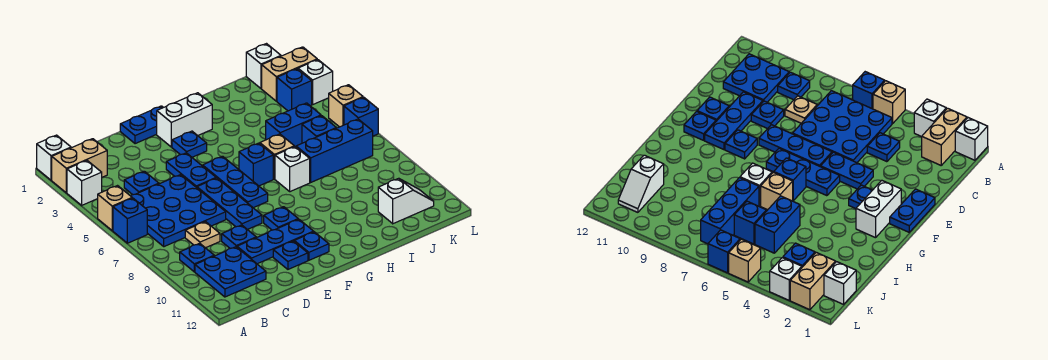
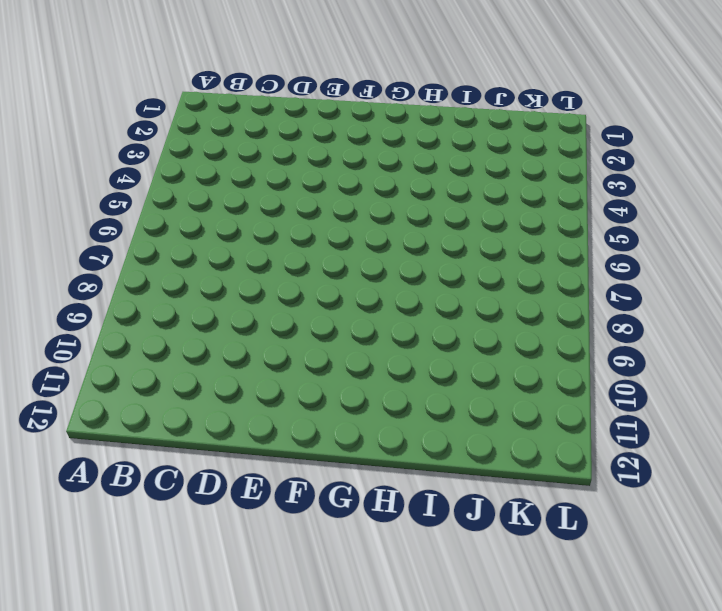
none -> white 1x1 brick [37,135,71,180]
none -> tan 1x2 brick [52,139,107,193]
none -> white 1x1 brick [67,160,102,205]
none -> tan 1x1 brick [98,186,132,231]

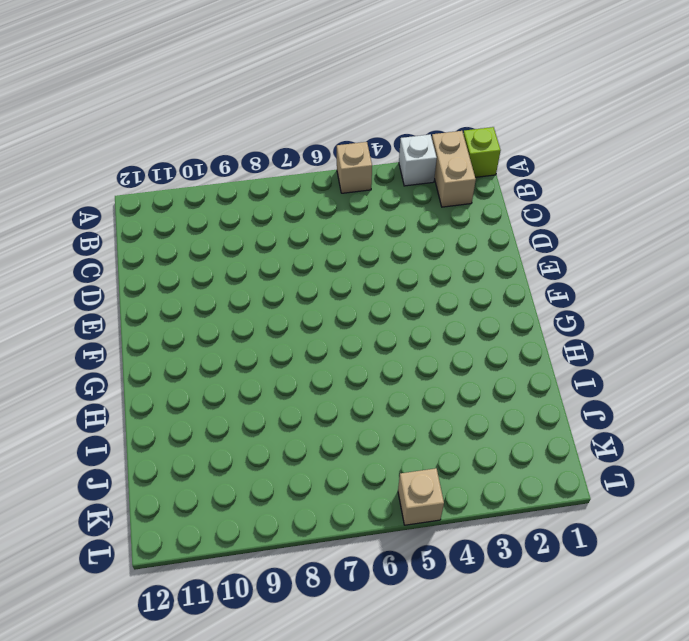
lime 1x1 brick [463,127,501,177] -> white 1x1 brick [37,135,71,180]
none -> blue 1x1 brick [113,198,147,243]
none -> blue 3x3 plate [131,175,226,247]
none -> blue 1x1 plate [180,243,214,272]
none -> blue 2x2 plate [195,247,266,297]

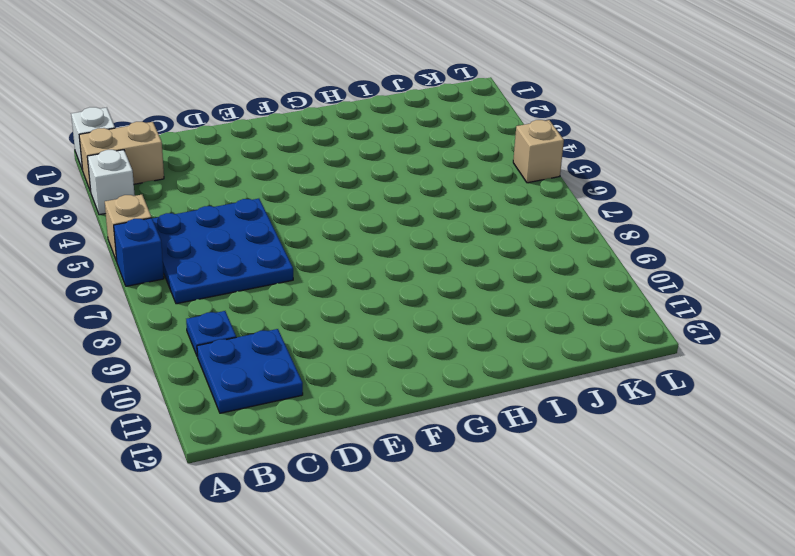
none -> blue 1x1 plate [124,171,159,195]
none -> tan 1x1 plate [185,222,220,248]
none -> blue 1x1 plate [222,225,256,248]
none -> blue 1x3 plate [237,219,314,264]

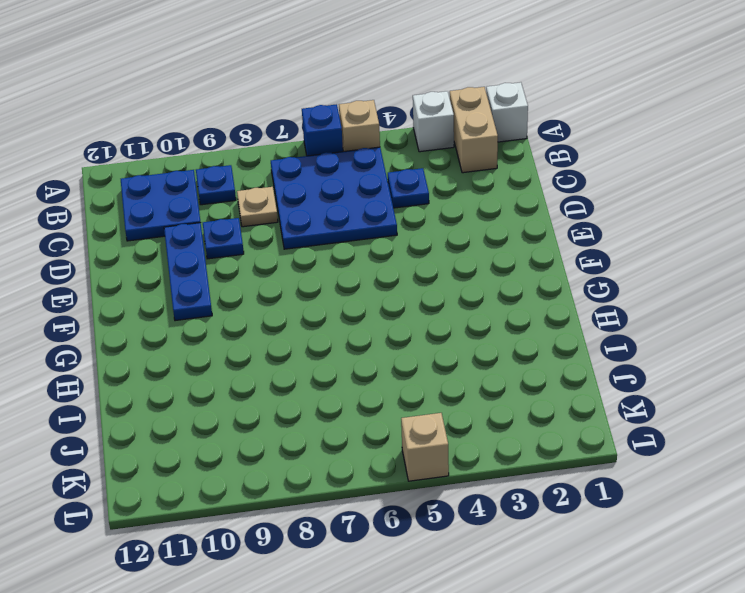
none -> blue 1x2 plate [120,106,163,144]
none -> blue 1x2 plate [166,153,216,188]
none -> blue 1x3 plate [197,178,262,230]
none -> blue 1x1 plate [273,241,308,269]

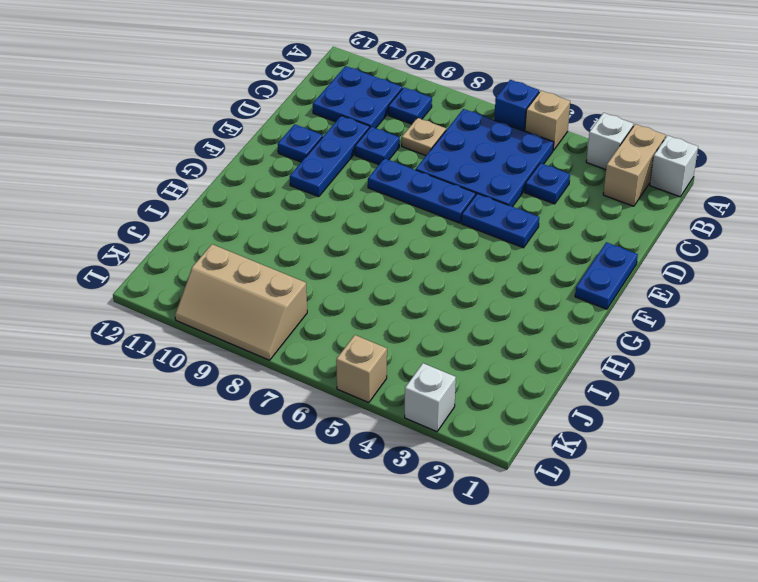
tan 2x3 slope [175,244,307,360] -> none
none -> white 1x2 brick [157,93,212,147]
none -> blue 1x1 plate [172,131,207,157]
none -> blue 1x3 plate [203,156,268,208]
none -> blue 1x1 plate [264,207,298,230]

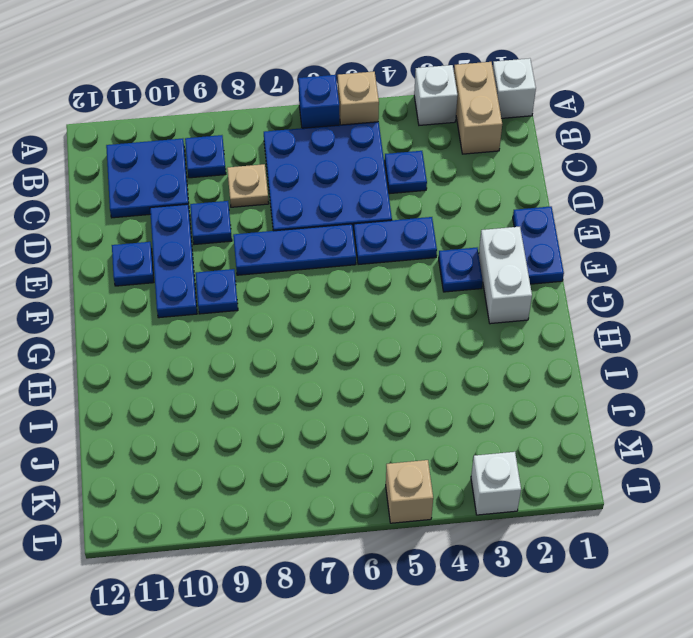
none -> blue 1x3 plate [203,156,268,208]
none -> blue 1x1 plate [294,232,329,260]
none -> blue 1x1 brick [239,143,273,186]
none -> tan 1x1 brick [260,134,294,179]

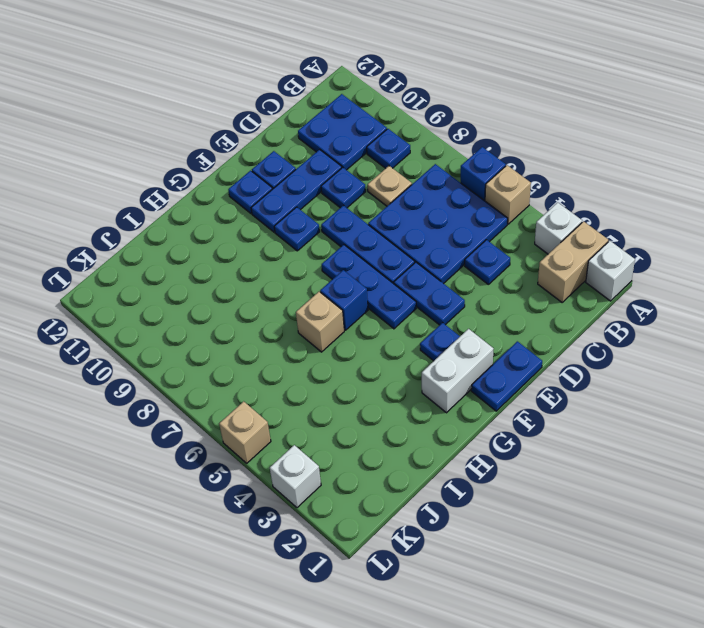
none -> white 1x1 brick [275,147,310,192]
none -> blue 1x2 brick [266,103,321,147]
none -> blue 1x3 brick [296,119,373,182]
none -> blue 1x1 brick [302,116,336,143]

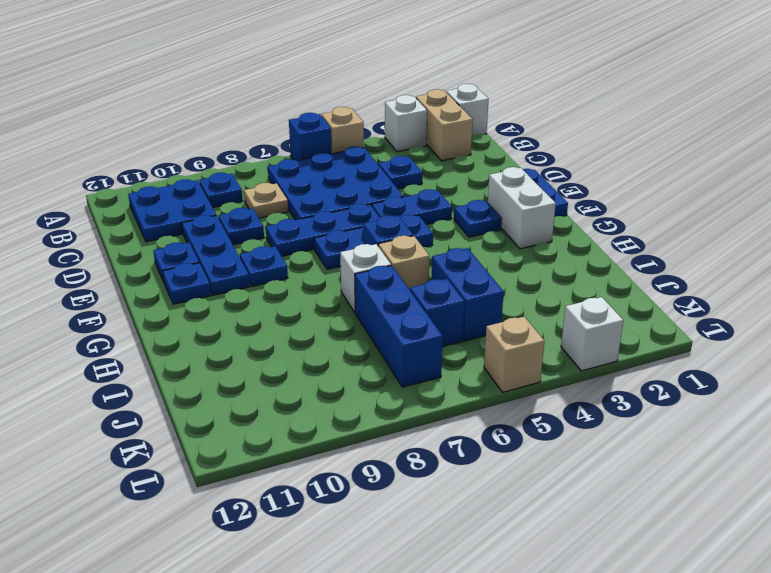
none -> white 1x2 slope [378,178,434,224]
none -> white 1x1 brick [246,44,281,89]
none -> tan 1x2 brick [262,47,317,101]
none -> blue 1x1 brick [277,69,312,111]

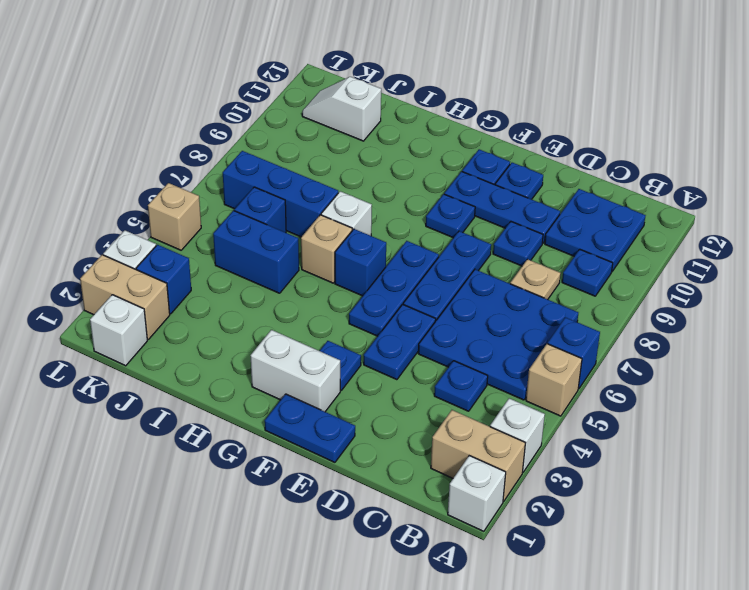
none -> blue 1x1 brick [344,97,378,136]

